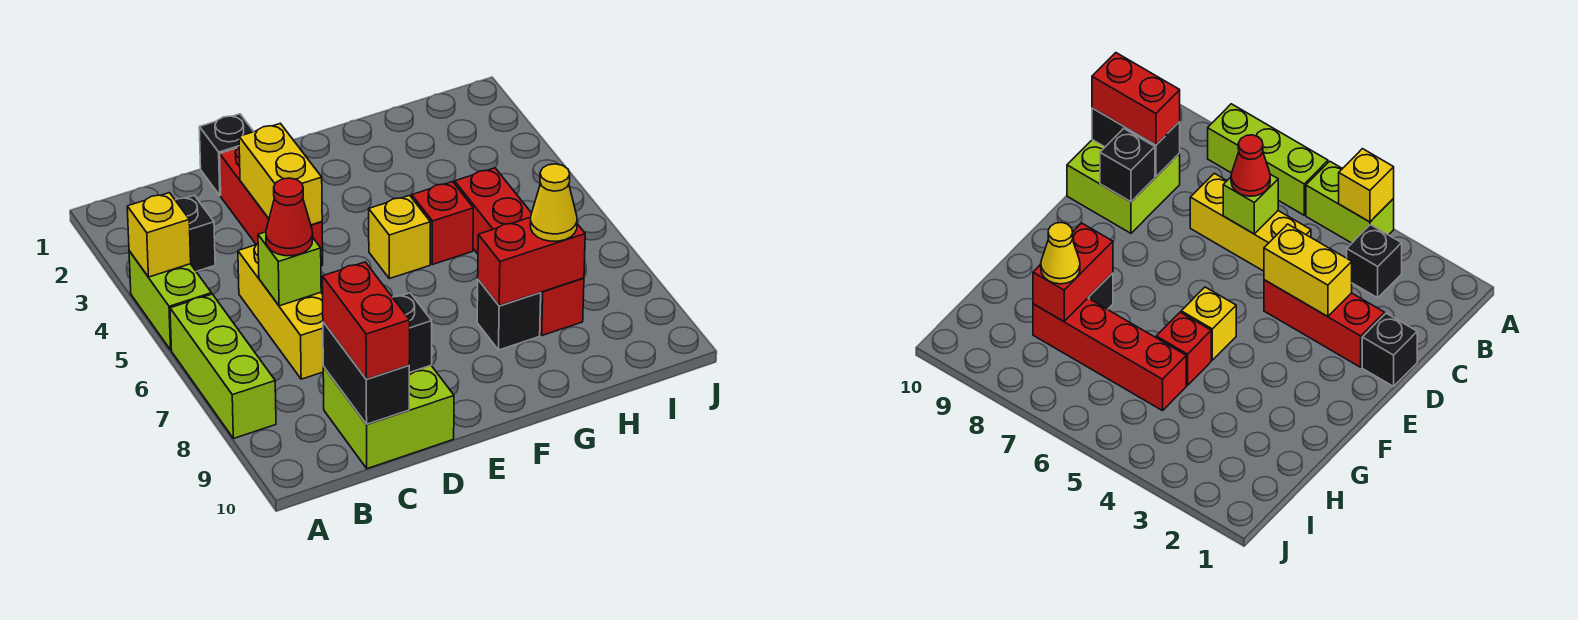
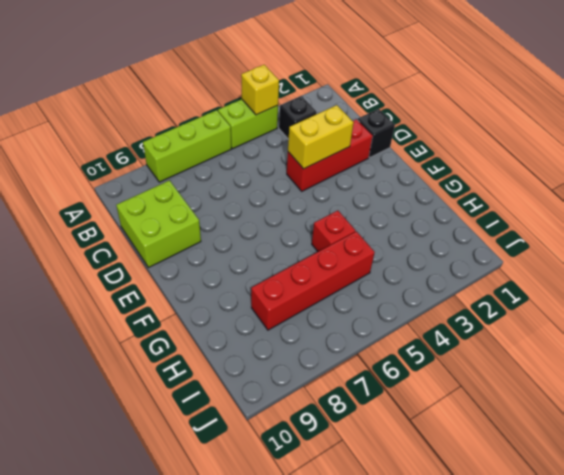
none -> yellow 1x3 brick [238,244,324,379]
none -> yellow 1x1 brick [369,195,430,279]
none -> black 1x1 brick [477,280,541,350]

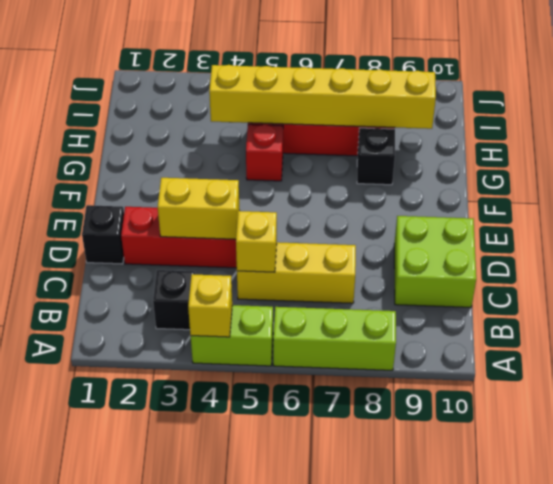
yellow 1x1 brick [236,211,277,272] -> yellow 1x1 brick moved to [369,195,430,279]
yellow 1x6 brick [209,65,436,129] -> red 1x2 brick [478,217,585,306]
none -> lime 1x1 brick [258,232,321,306]
none -> black 1x2 brick [323,322,409,424]
none -> black 1x1 brick [393,293,432,373]

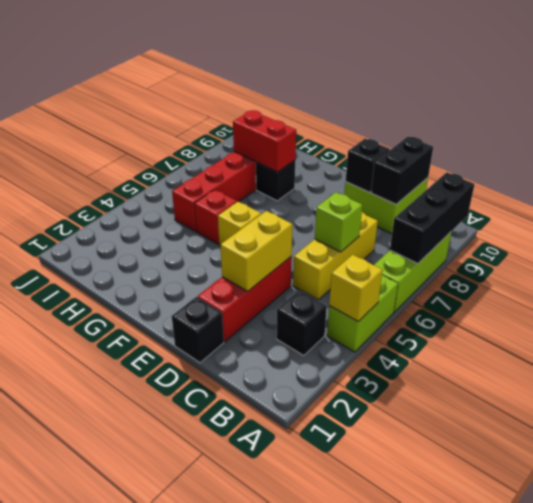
black 1x3 brick [390,172,475,264] -> none
none -> red 1x1 cone [266,178,313,256]
none -> red 1x2 brick [322,262,410,379]
none -> yellow 1x1 cone [530,164,577,241]

